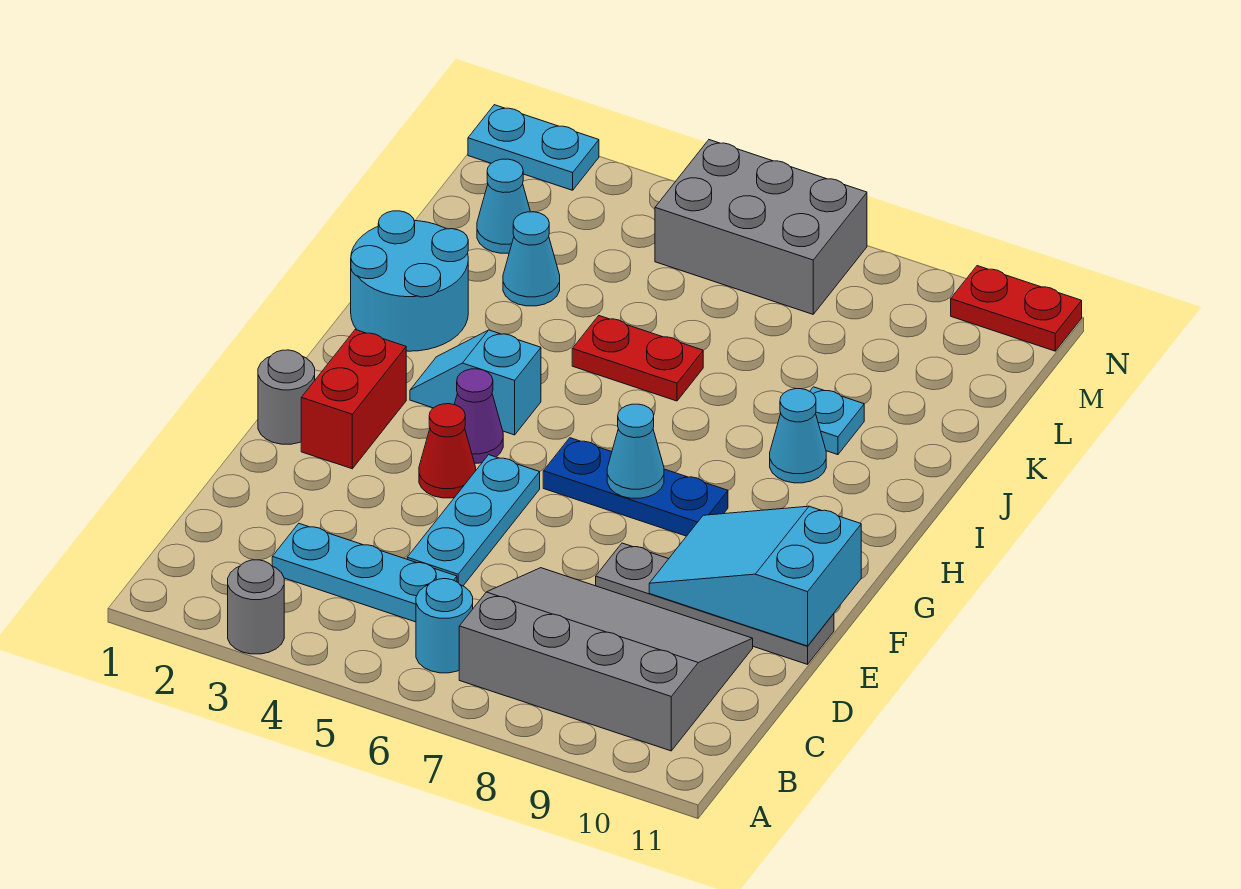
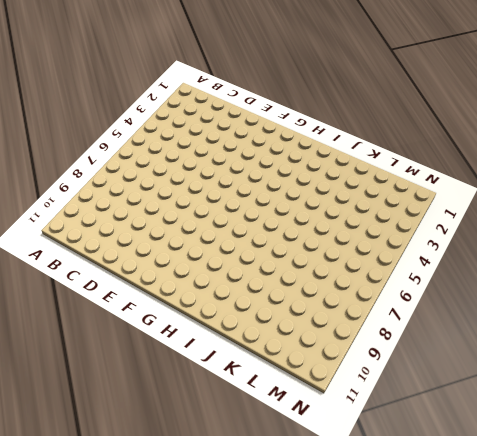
none -> grey 1x1 round brick [228,560,284,654]
none -> cyan 1x1 round brick [416,579,473,673]
none -> grey 3x4 slope [459,568,753,751]

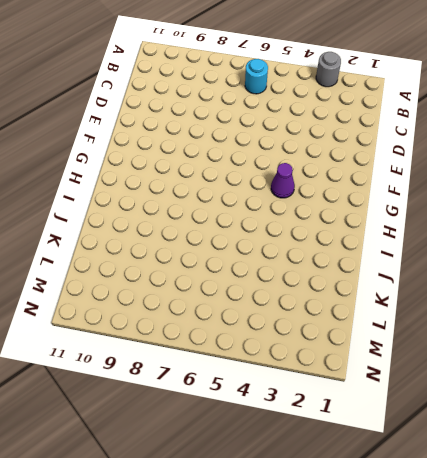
none -> grey 3x4 slope [459,568,753,751]
none -> cyan 1x3 plate [272,524,457,622]
none -> cyan 1x3 plate [407,455,540,586]

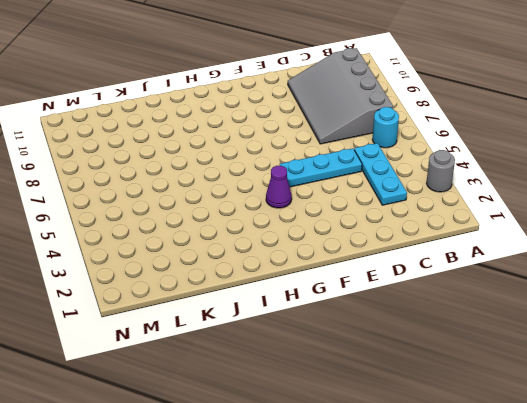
none -> grey 1x4 plate [596,543,834,664]
none -> grey 1x1 round brick [258,350,315,444]
none -> red 1x2 brick [301,330,406,469]

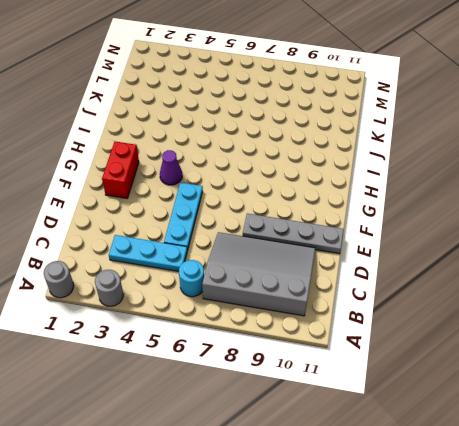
grey 1x1 round brick [44,261,74,298] -> grey 1x1 round brick moved to [258,350,315,444]
none -> red 1x1 cone [419,404,476,498]
none -> blue 1x3 plate [543,438,728,536]
none -> cyan 1x2 slope [410,330,541,435]

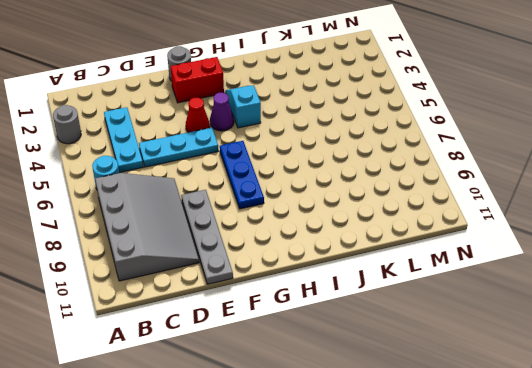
none -> cyan 2x2 round brick [351,211,468,351]
none -> cyan 1x1 cone [770,389,826,483]
none -> red 1x2 plate [572,316,703,401]

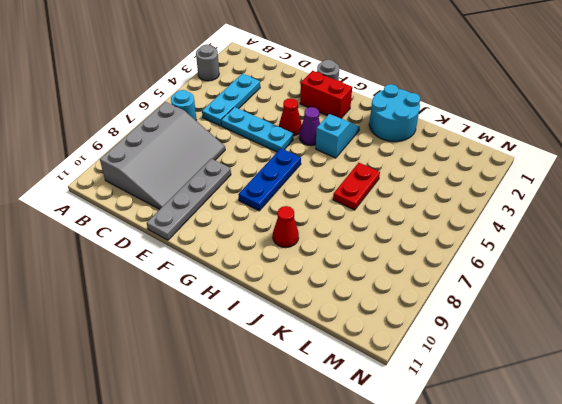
red 1x1 cone [273,206,299,248] -> cyan 1x1 cone [770,389,826,483]
none -> cyan 1x1 plate [810,387,864,455]
none -> cyan 1x1 cone [503,212,560,306]
none -> cyan 1x1 cone [477,159,530,253]

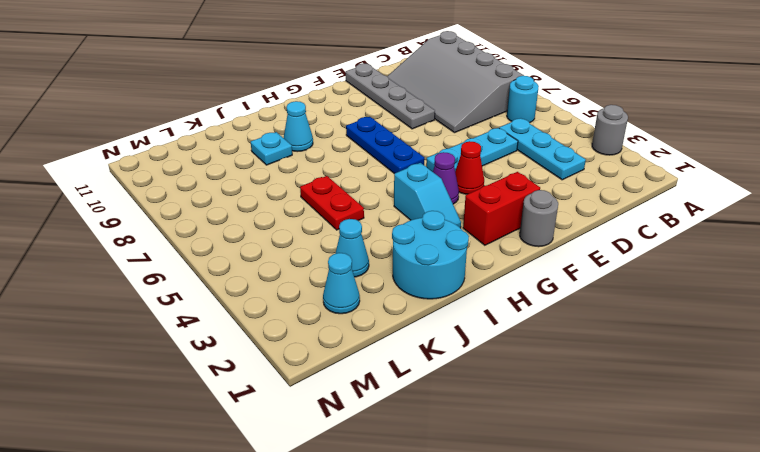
none -> grey 2x3 brick [655,140,867,314]
none -> cyan 1x2 plate [468,105,599,190]
none -> red 1x2 plate [951,266,1082,351]

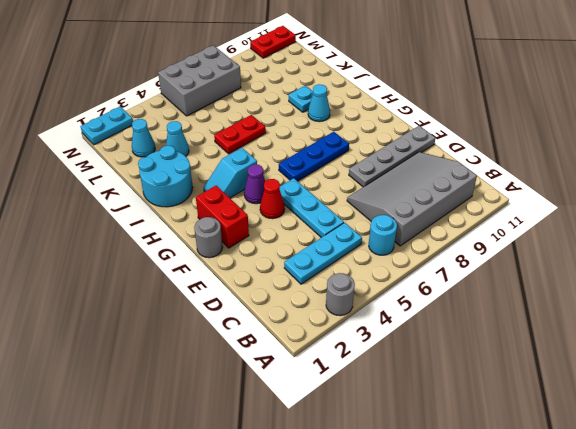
none -> cyan 2x3 slope [649,506,861,646]
none -> cyan 1x1 cone [607,404,664,498]

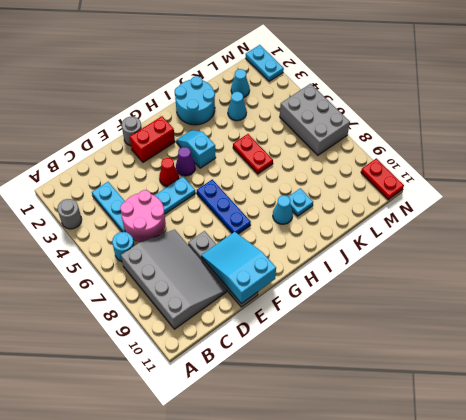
pink 2x2 round brick [120,190,166,242] -> none
none -> cyan 1x1 cone [607,404,664,498]

